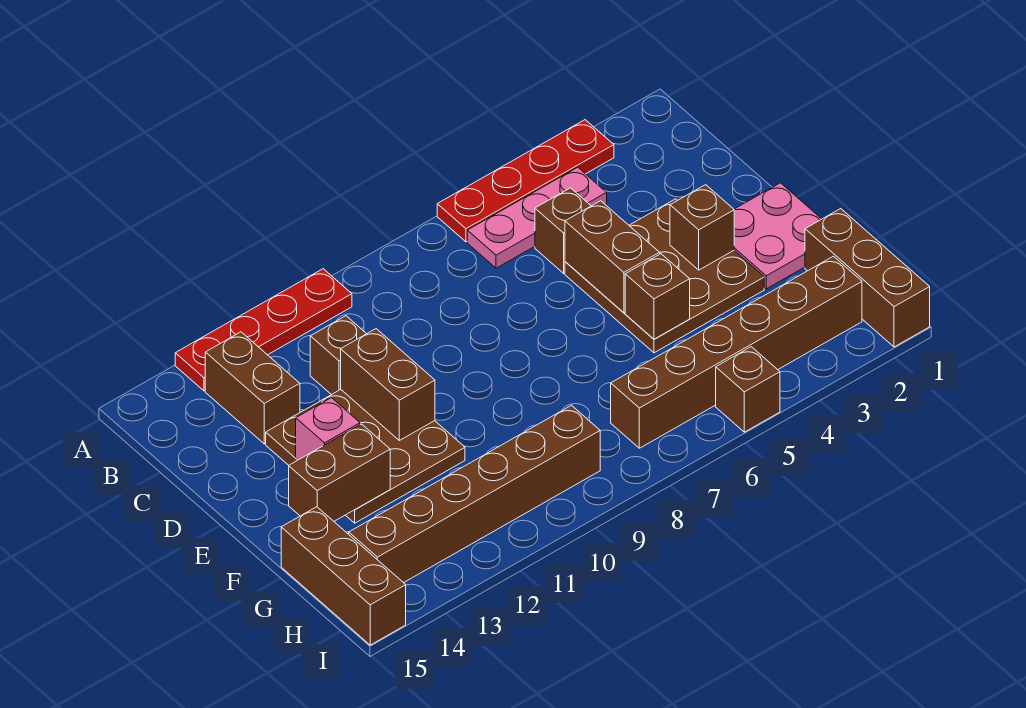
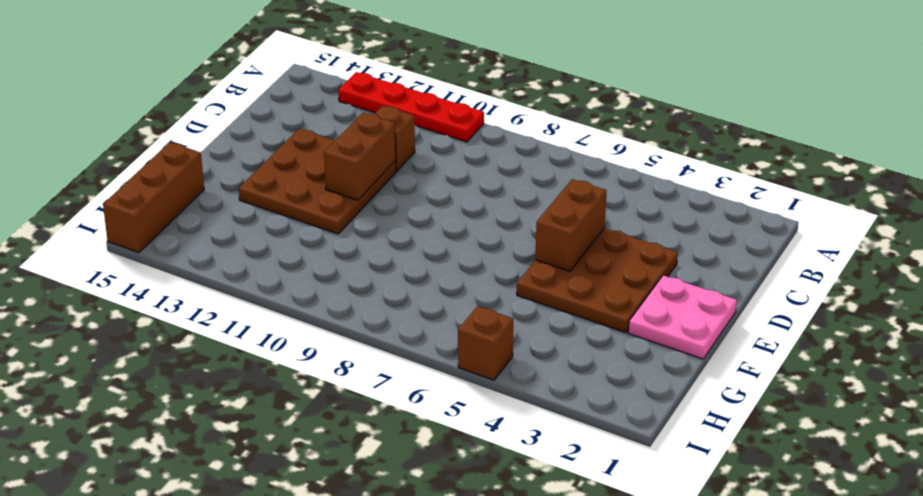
none -> red 1x4 plate [437,120,614,242]
none -> pink 1x3 plate [467,167,607,268]
none -> brown 1x2 brick [205,332,300,444]

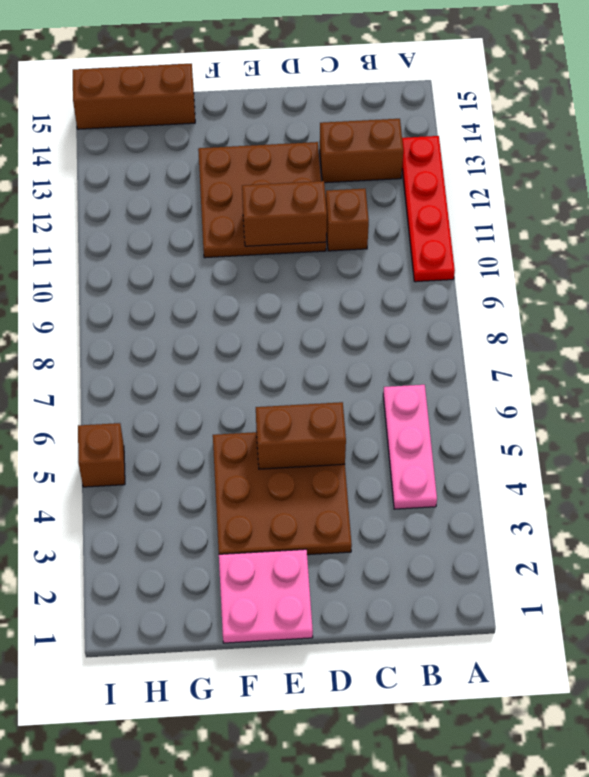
none -> red 1x4 plate [437,120,614,242]
none -> brown 1x1 brick [535,188,591,273]
none -> brown 1x3 brick [805,209,930,347]

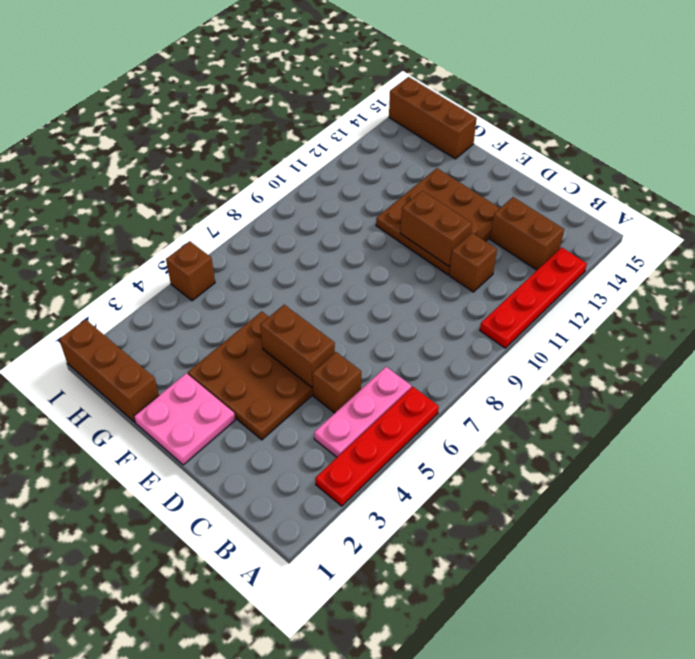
none -> brown 1x6 brick [611,256,862,448]
none -> brown 1x6 brick [349,405,600,583]
none -> brown 1x1 brick [670,185,734,270]

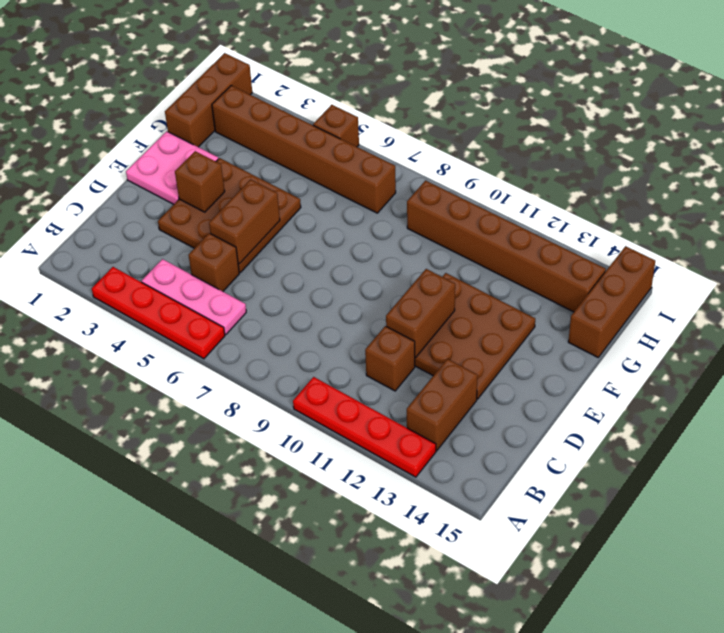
none -> pink 1x1 brick [296,398,360,460]
none -> brown 1x1 brick [625,254,690,339]
none -> brown 1x2 brick [289,424,390,521]

